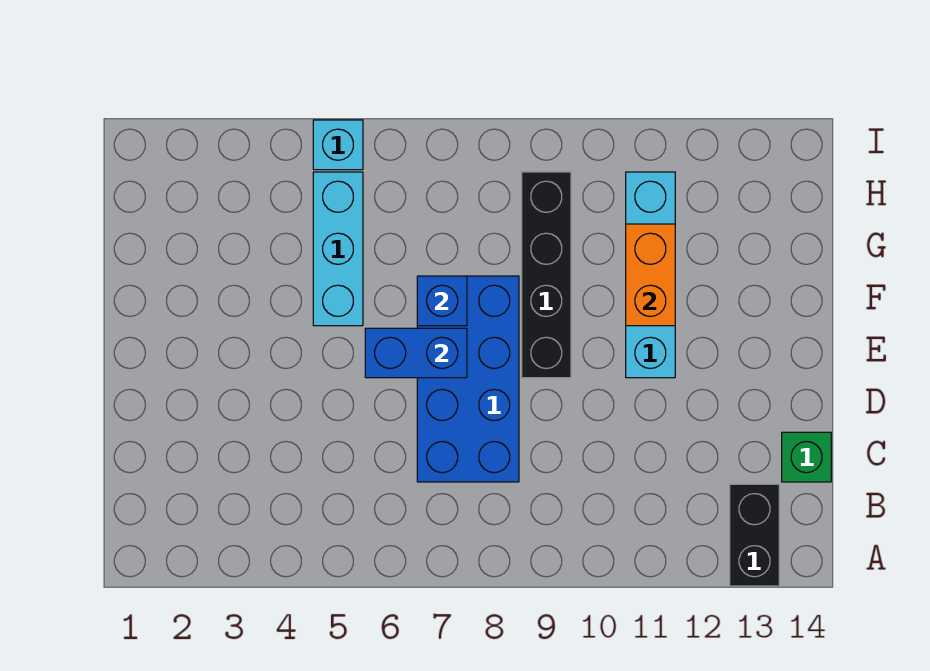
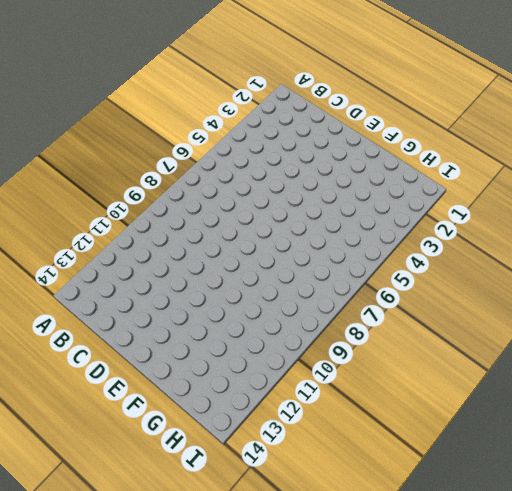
none -> black 1x2 brick [730,484,779,586]
none -> blue 2x4 brick [417,276,519,482]

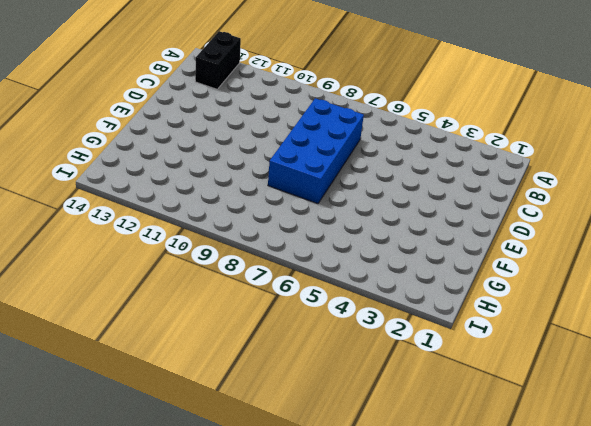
none -> green 1x1 brick [782,432,831,482]
none -> black 1x4 brick [522,172,571,378]

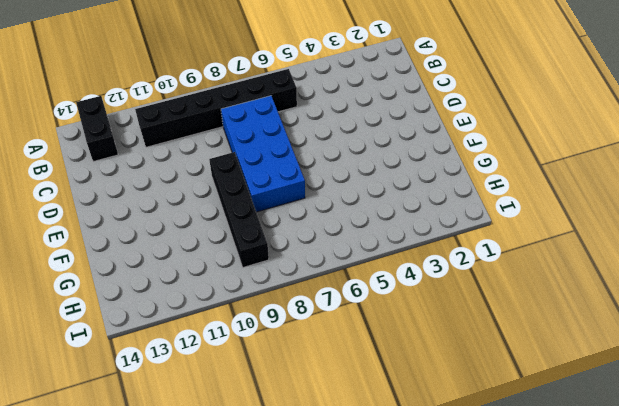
black 1x6 brick [135,69,297,147] -> none
none -> green 1x1 brick [782,432,831,482]
none -> cyan 1x4 brick [626,172,675,378]

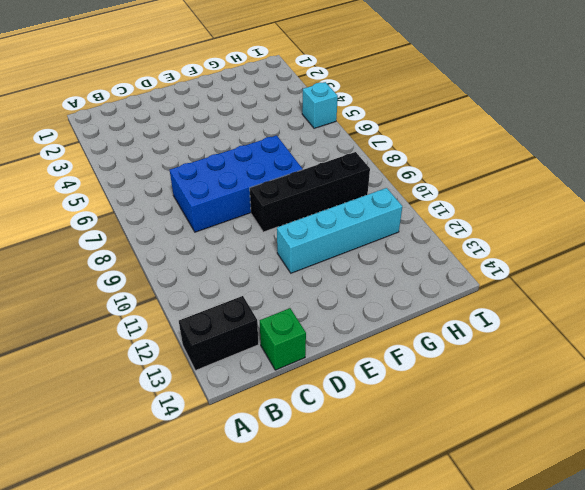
none -> cyan 1x3 brick [313,172,363,326]
none -> blue 1x2 brick [365,328,467,378]

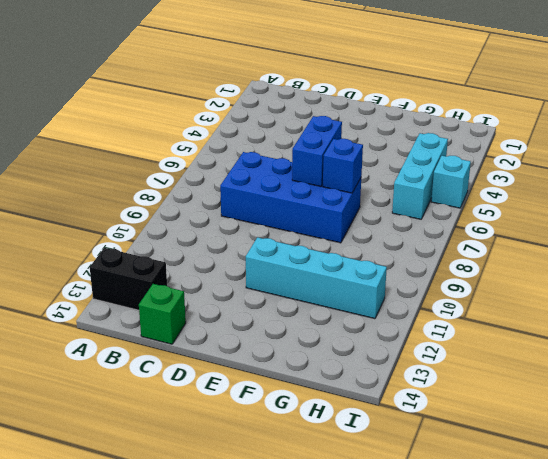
cyan 1x3 brick [392,133,448,219] -> cyan 1x3 brick turned to [313,172,363,326]
none -> black 1x4 brick [522,172,571,378]
none -> orange 1x2 brick [626,224,675,326]

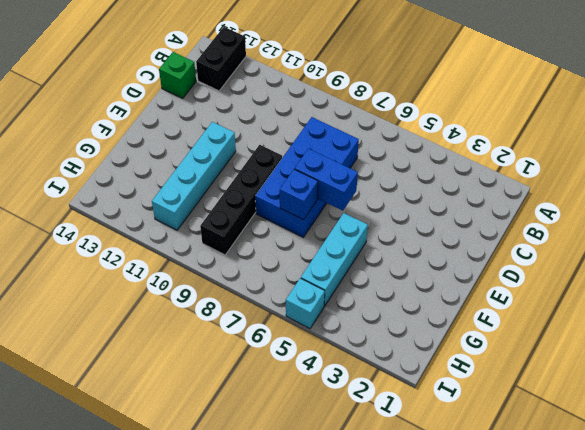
none -> orange 1x2 brick [626,224,675,326]

